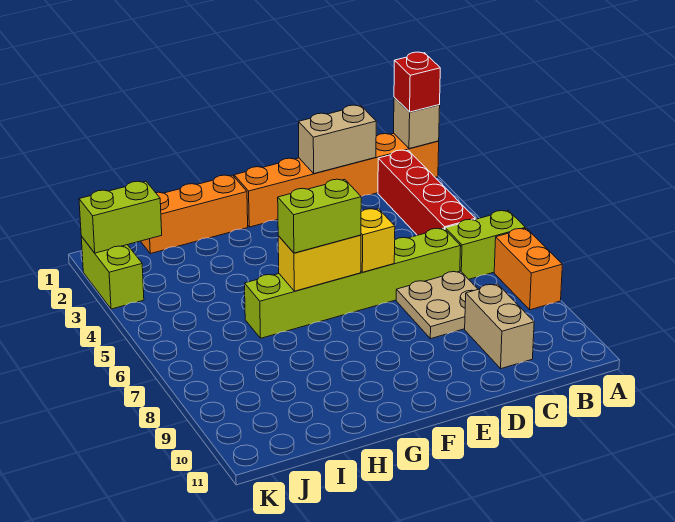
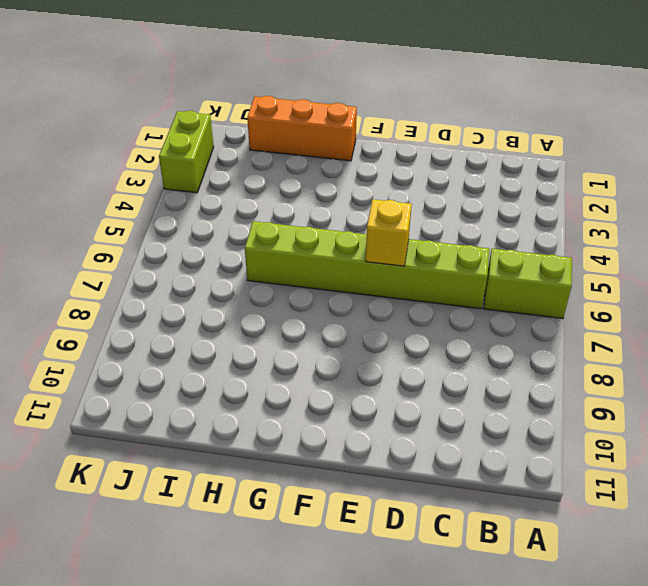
none -> orange 1x6 brick [234,133,439,227]
none -> orange 1x2 brick [494,228,562,310]
none -> red 1x4 brick [378,150,475,235]

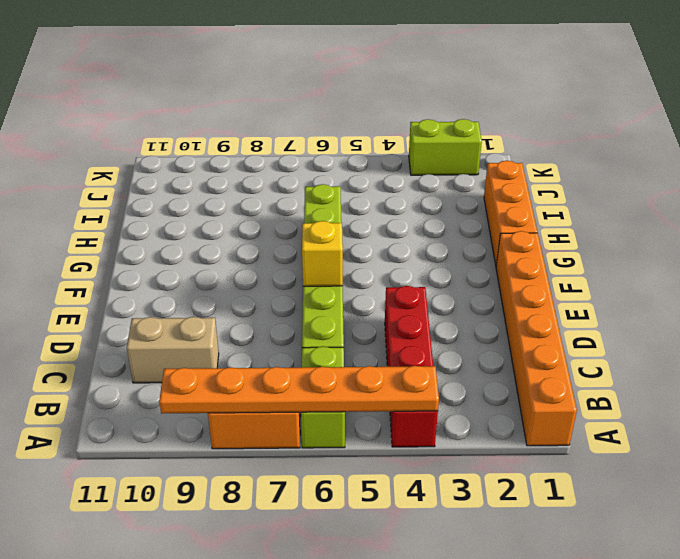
red 1x4 brick [385,286,438,447] -> red 1x4 brick turned to [378,150,475,235]
orange 1x6 plate [159,366,439,414] -> none
none -> tan 2x2 plate [396,271,478,339]
none -> tan 1x1 brick [394,97,440,149]
none -> tan 1x2 brick [298,105,376,174]

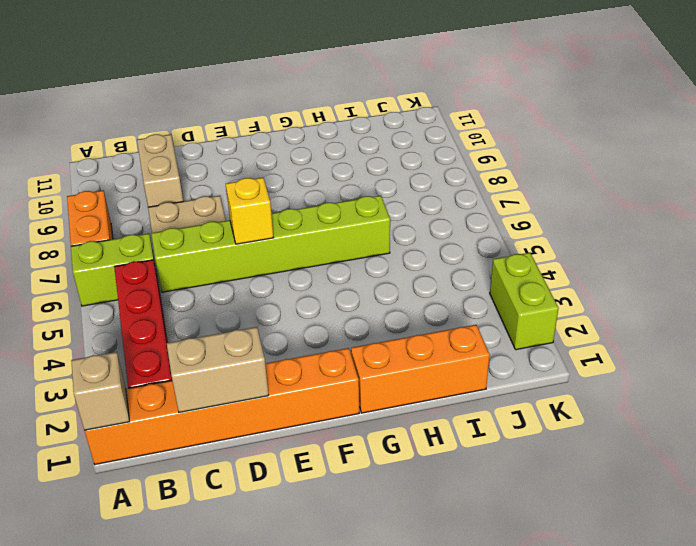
none -> yellow 1x2 brick [278,235,361,291]
none -> lime 1x2 brick [79,181,162,253]
none -> red 1x1 brick [394,52,440,112]

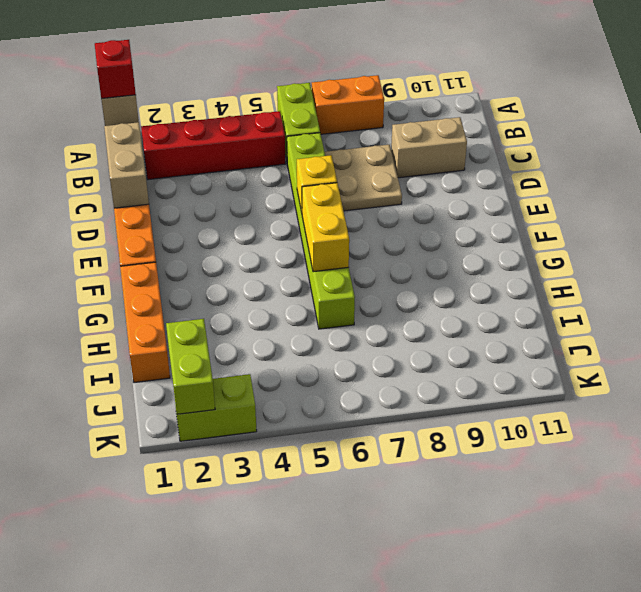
none -> lime 1x2 brick [278,179,361,253]

